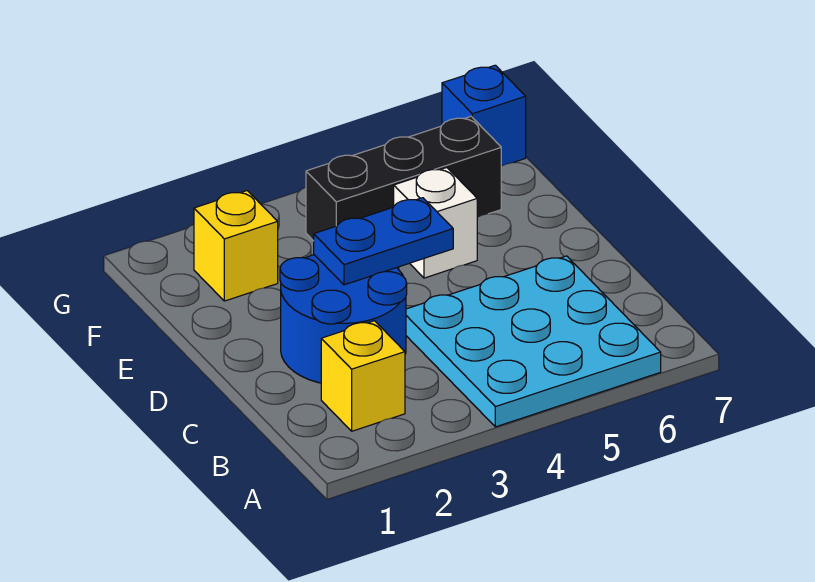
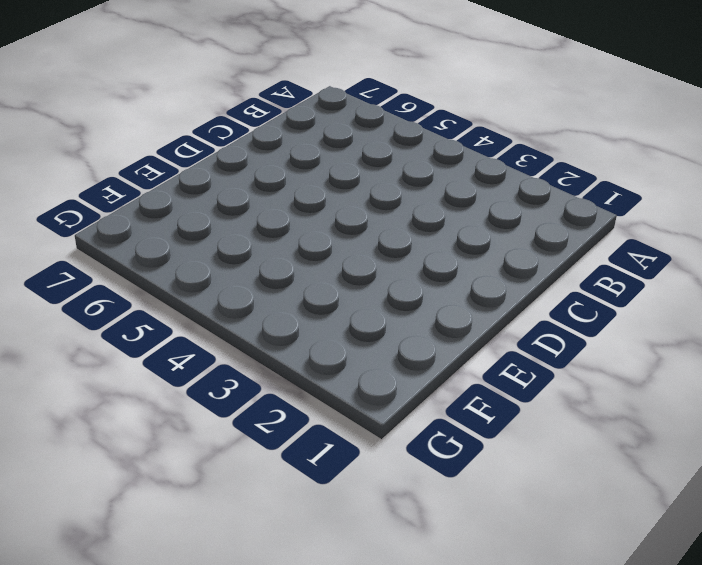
none -> cyan 3x3 plate [406,256,661,427]
none -> yellow 1x1 brick [321,321,405,431]

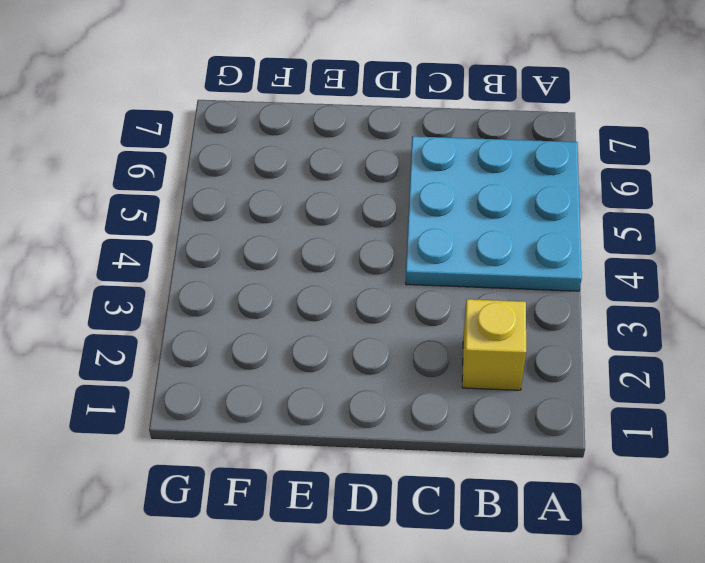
none -> blue 2x2 round brick [280,255,407,383]
none -> white 1x1 brick [394,168,477,278]

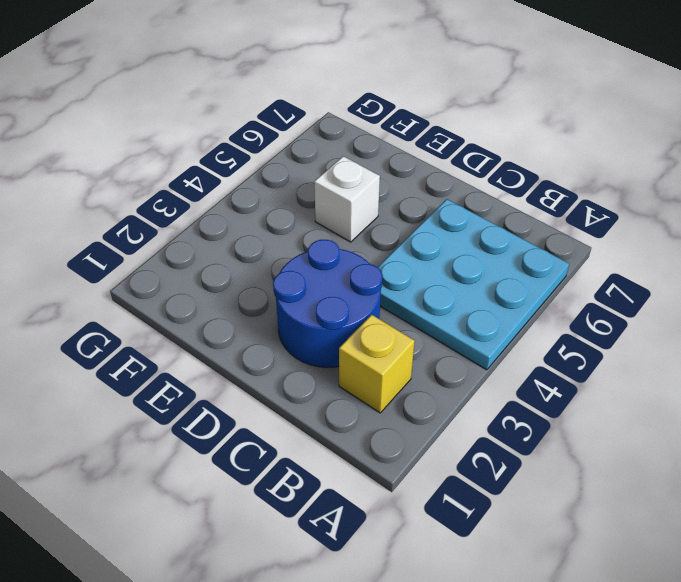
none -> yellow 1x1 brick [194,191,278,301]
none -> black 1x3 brick [306,117,501,241]

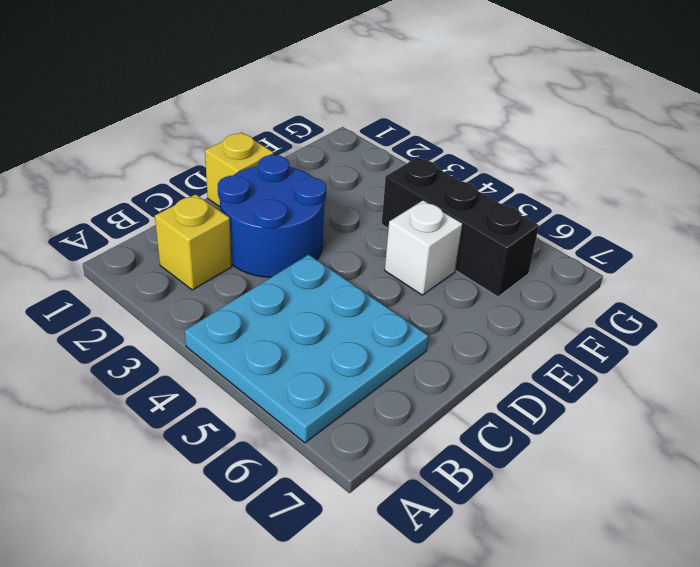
yellow 1x1 brick [205,132,273,207] -> yellow 1x1 brick moved to [194,191,278,301]
none -> blue 1x1 brick [442,65,526,166]
none -> blue 1x2 plate [314,198,453,285]

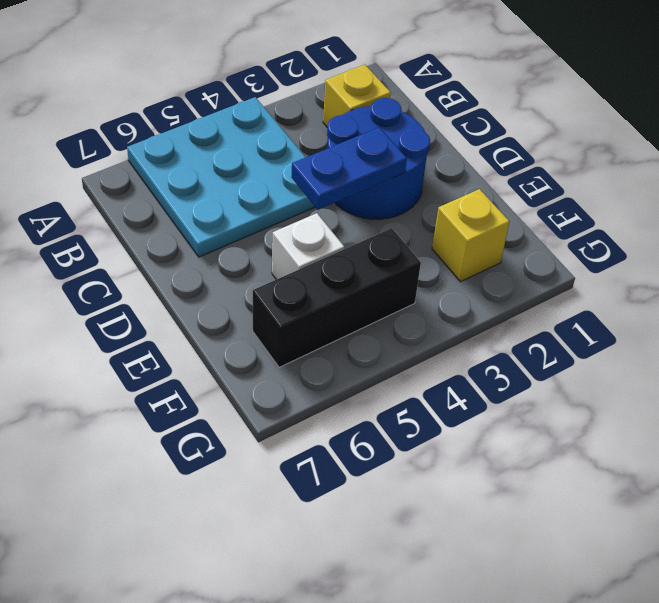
none -> blue 1x1 brick [442,65,526,166]

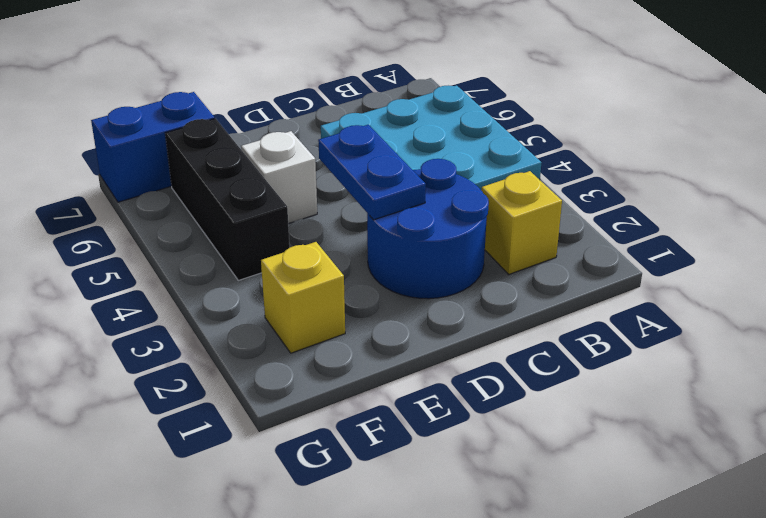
blue 1x2 brick [91,92,215,202] -> blue 1x1 brick [442,65,526,166]

